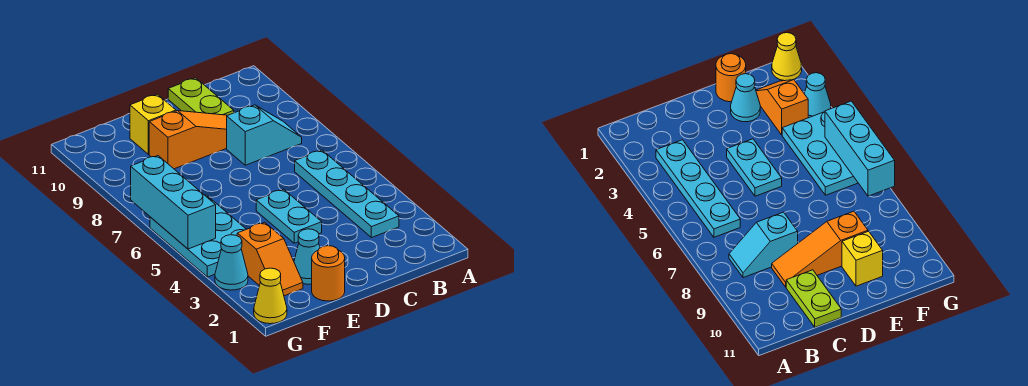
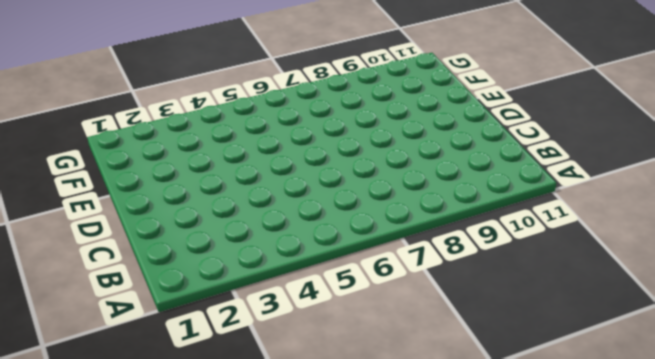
none -> cyan 1x4 plate [295,150,399,238]
none -> cyan 1x2 slope [227,105,302,165]
none -> orange 1x3 slope [149,111,227,169]

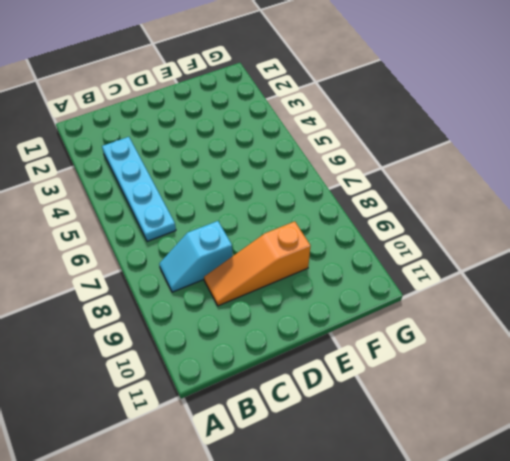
none -> lime 1x2 plate [168,78,234,115]
none -> cyan 1x2 plate [256,189,322,243]
none -> orange 1x1 round brick [312,246,345,301]

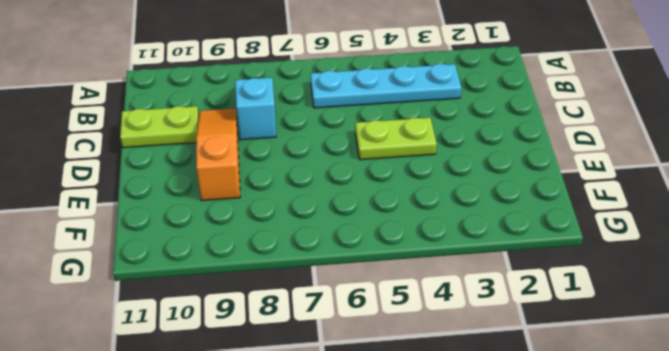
lime 1x2 plate [355,118,437,160] -> cyan 1x2 plate [256,189,322,243]
none -> orange 1x1 round brick [312,246,345,301]
none -> cyan 1x1 cone [294,229,320,284]
none -> yellow 1x1 brick [130,94,176,154]

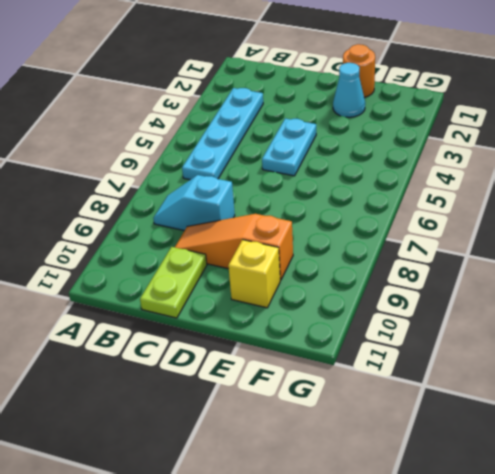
none -> orange 1x2 slope [237,222,303,296]
none -> cyan 2x3 plate [150,195,246,277]
none -> yellow 1x1 cone [254,268,287,324]

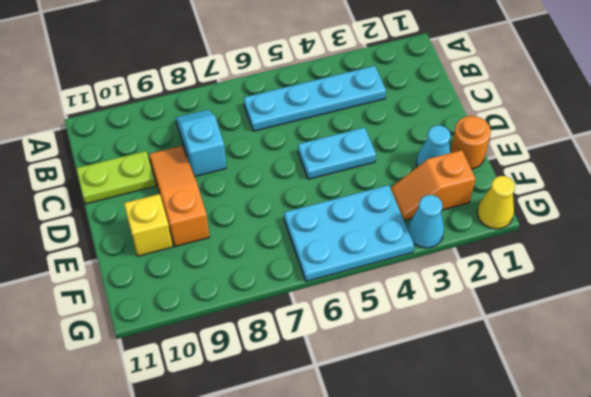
orange 1x2 slope [391,150,476,220] -> orange 1x2 slope turned to [237,222,303,296]
none -> cyan 1x3 brick [131,156,216,249]

